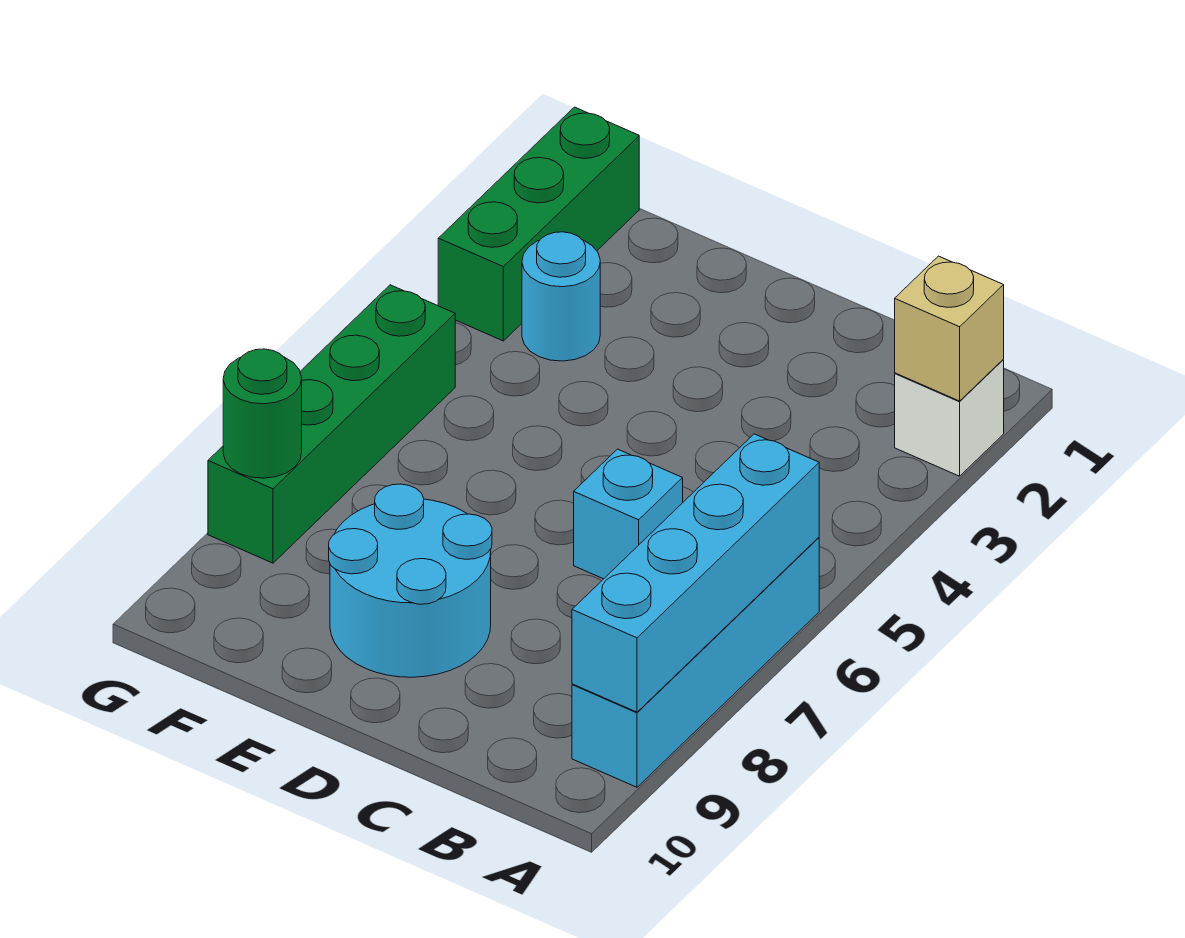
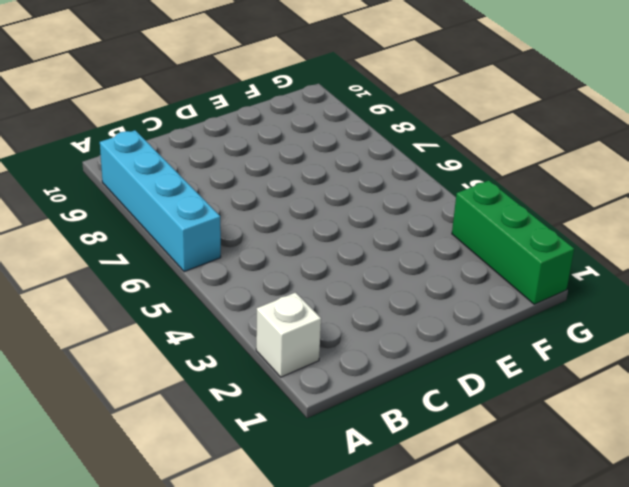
none -> cyan 1x1 brick [574,449,683,579]
none -> cyan 2x2 round brick [329,484,492,677]

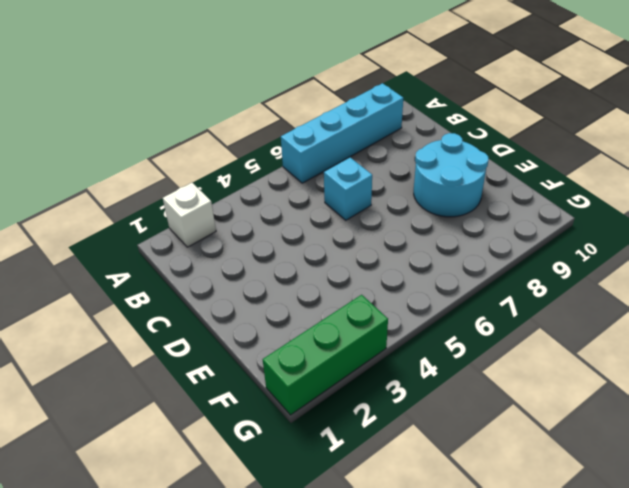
none -> cyan 1x1 round brick [522,232,600,361]
none -> green 1x4 brick [208,285,455,563]

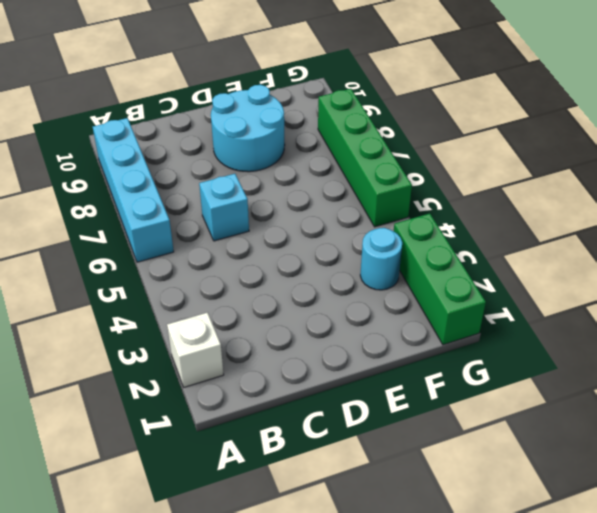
none -> tan 1x1 brick [895,256,1004,401]
none -> cyan 1x4 brick [572,434,819,712]

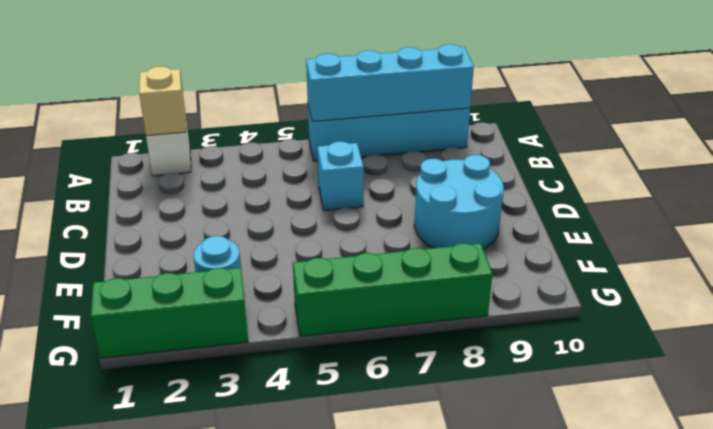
none -> green 1x1 round brick [223,349,302,478]

